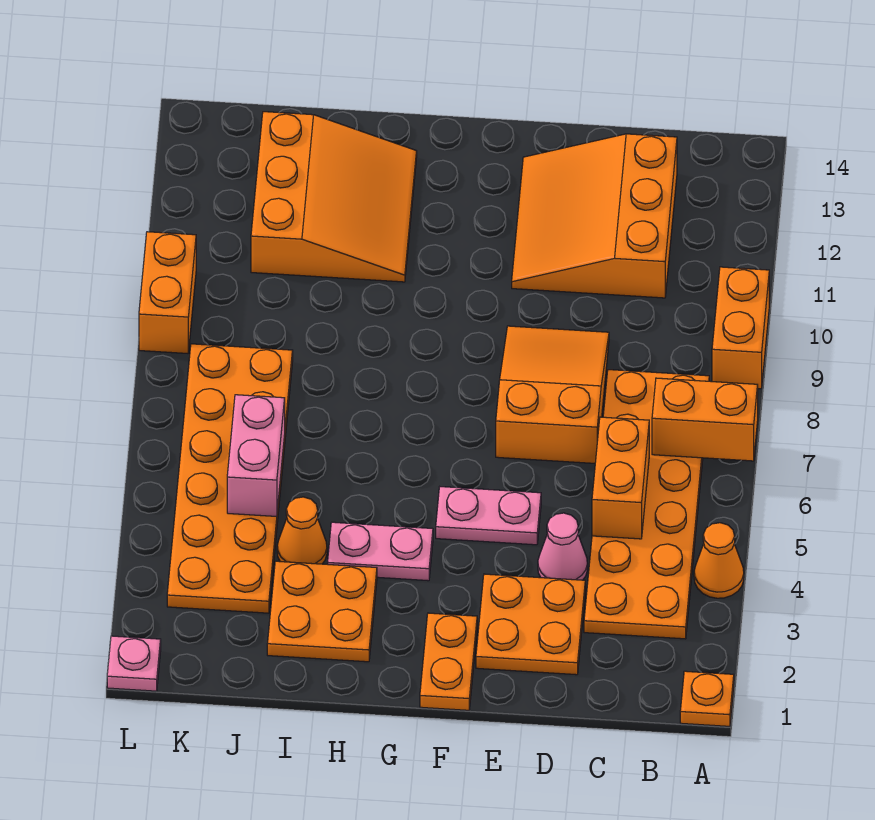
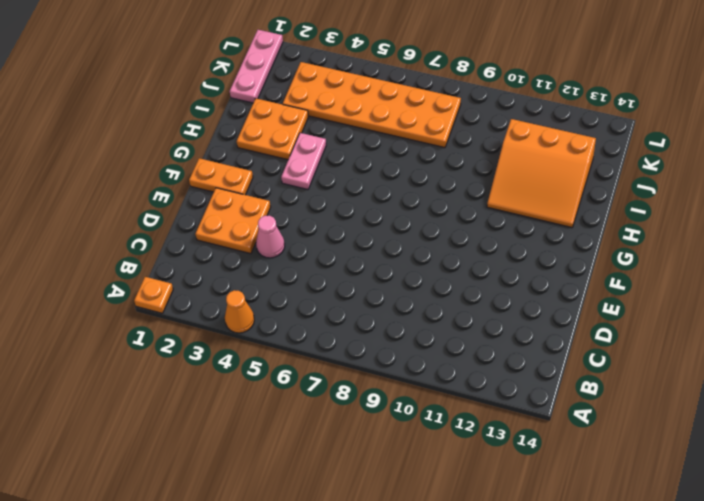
pink 1x3 plate [230,30,283,103] -> pink 1x1 plate [107,636,161,691]
none -> orange 1x2 brick [712,267,769,389]
none -> orange 2x6 plate [584,370,709,639]
none -> orange 3x3 slope [512,134,677,298]

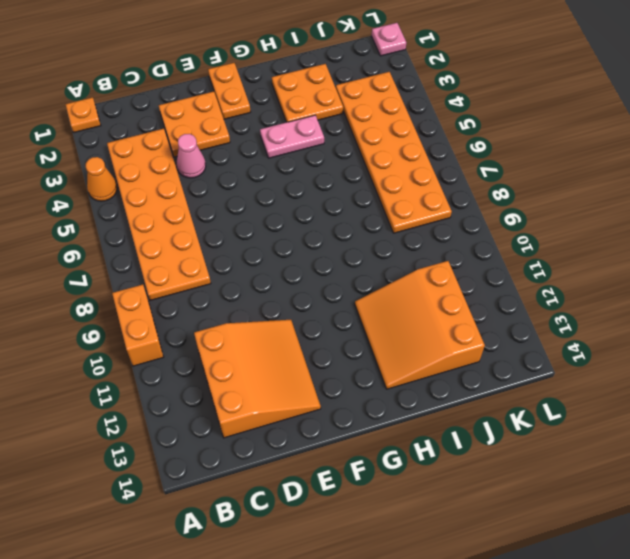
none -> orange 2x3 slope [496,326,609,463]
none -> pink 1x2 plate [436,487,541,545]
none -> orange 1x1 cone [277,497,327,564]

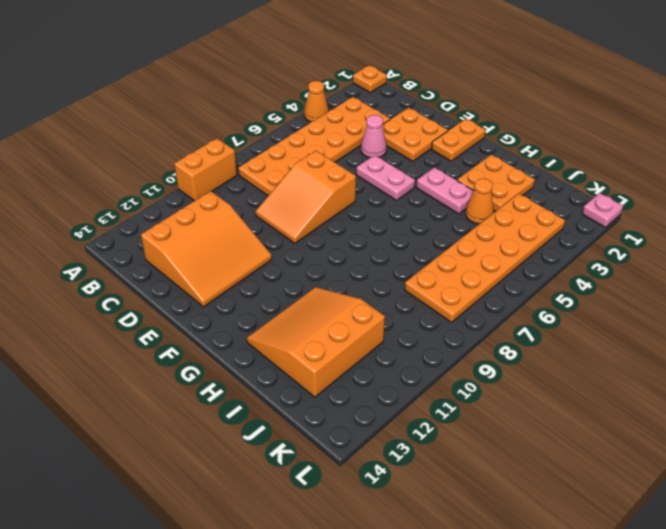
none -> orange 1x2 brick [139,232,196,353]
none -> orange 1x2 brick [652,378,758,461]
none -> orange 1x2 brick [592,417,649,539]

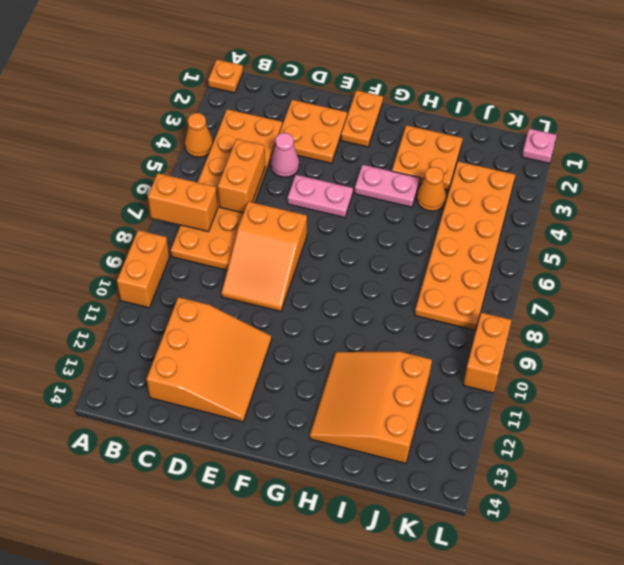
none -> pink 1x2 brick [227,395,285,517]

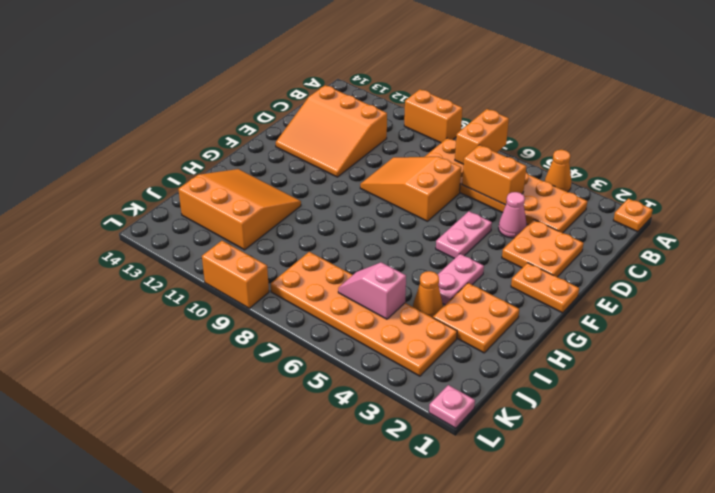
pink 1x2 slope [338,262,406,319] -> pink 1x2 brick [227,395,285,517]

